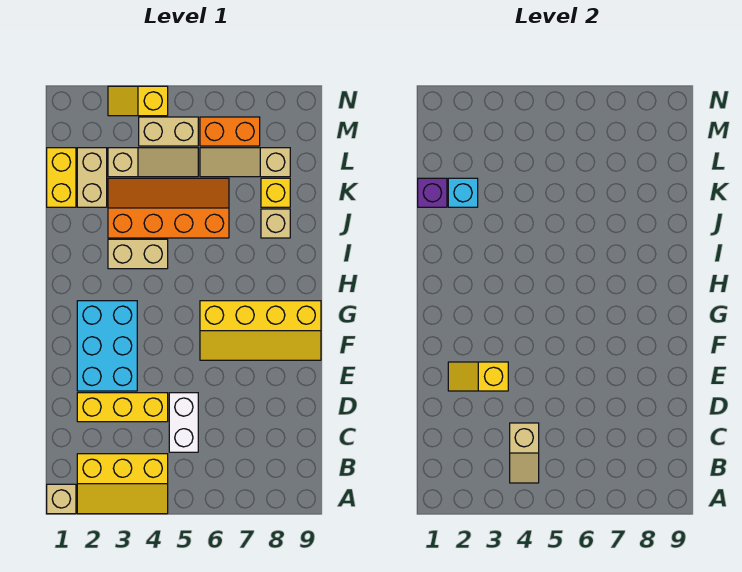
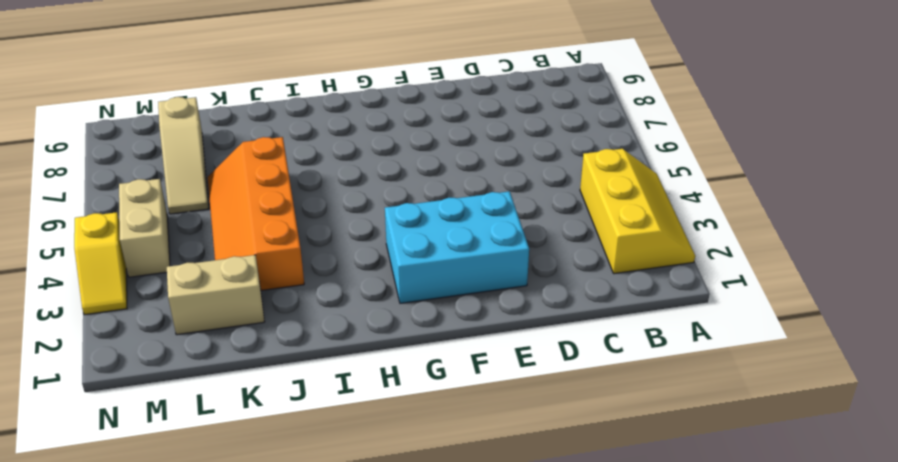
none -> tan 1x1 brick [47,484,76,514]
none -> white 1x2 brick [169,393,198,452]
none -> yellow 1x3 brick [77,393,168,422]

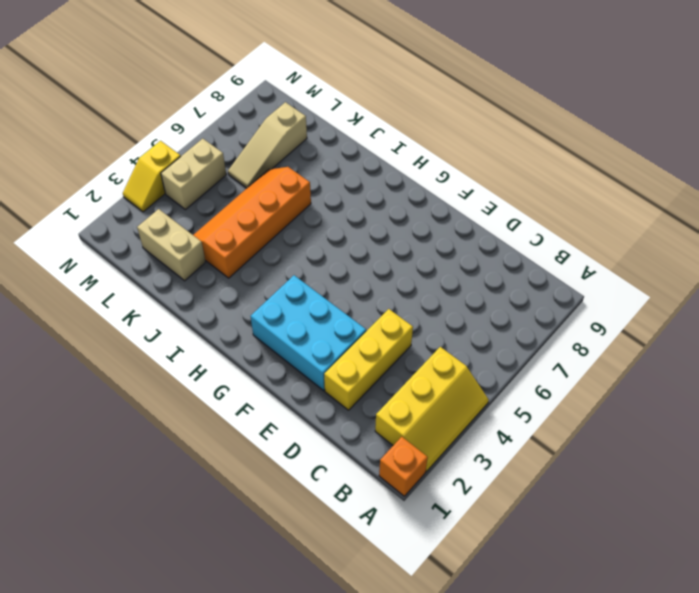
orange 1x1 brick [379,437,428,496] -> tan 1x1 brick [47,484,76,514]
none -> white 1x2 brick [169,393,198,452]
none -> yellow 2x4 slope [200,301,321,360]
none -> tan 1x2 brick [108,239,168,269]

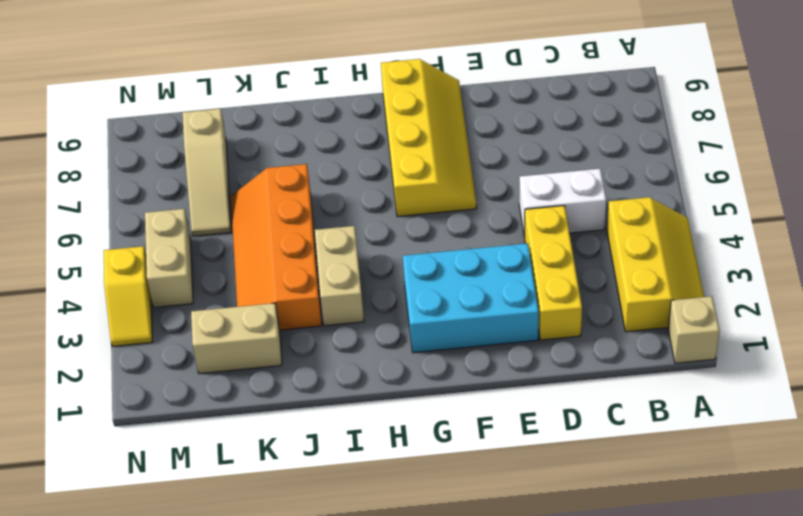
none -> tan 1x1 brick [261,209,290,238]
none -> yellow 1x2 brick [47,148,76,207]
none -> yellow 1x1 brick [261,178,290,207]

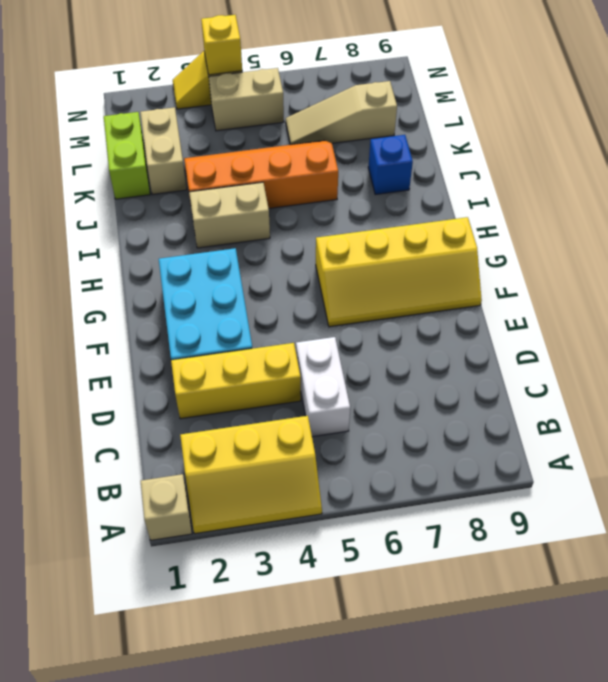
blue 1x1 brick [368,135,413,195] -> tan 1x1 brick [261,209,290,238]
lime 1x2 brick [104,112,150,199] -> yellow 1x2 brick [47,148,76,207]
yellow 1x1 brick [201,15,242,75] -> yellow 1x1 brick moved to [261,178,290,207]
none -> tan 1x3 slope [108,148,198,177]
none -> orange 1x2 brick [200,117,260,146]
none -> tan 1x2 slope [510,423,539,483]

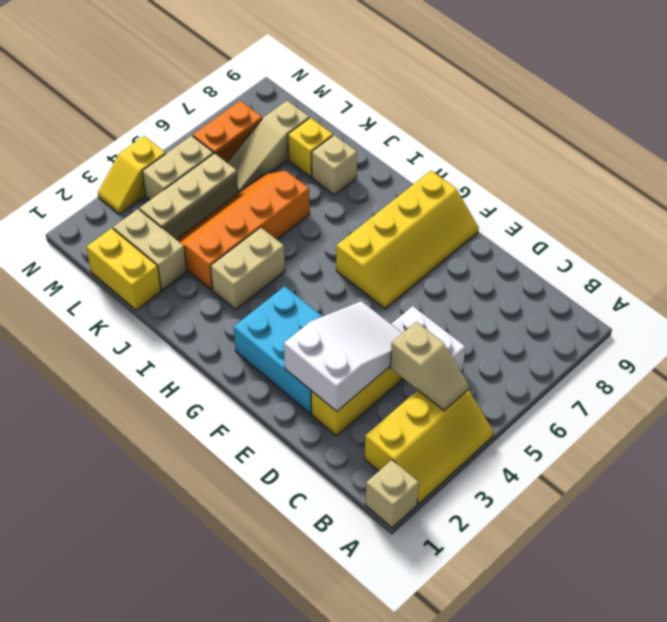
white 2x3 slope [284,301,402,411] -> yellow 1x2 slope [448,362,508,391]
tan 1x3 brick [140,153,238,240] -> tan 1x3 slope [108,148,198,177]
none -> purple 1x1 brick [418,178,447,207]
none -> cyan 1x1 brick [448,178,478,207]

